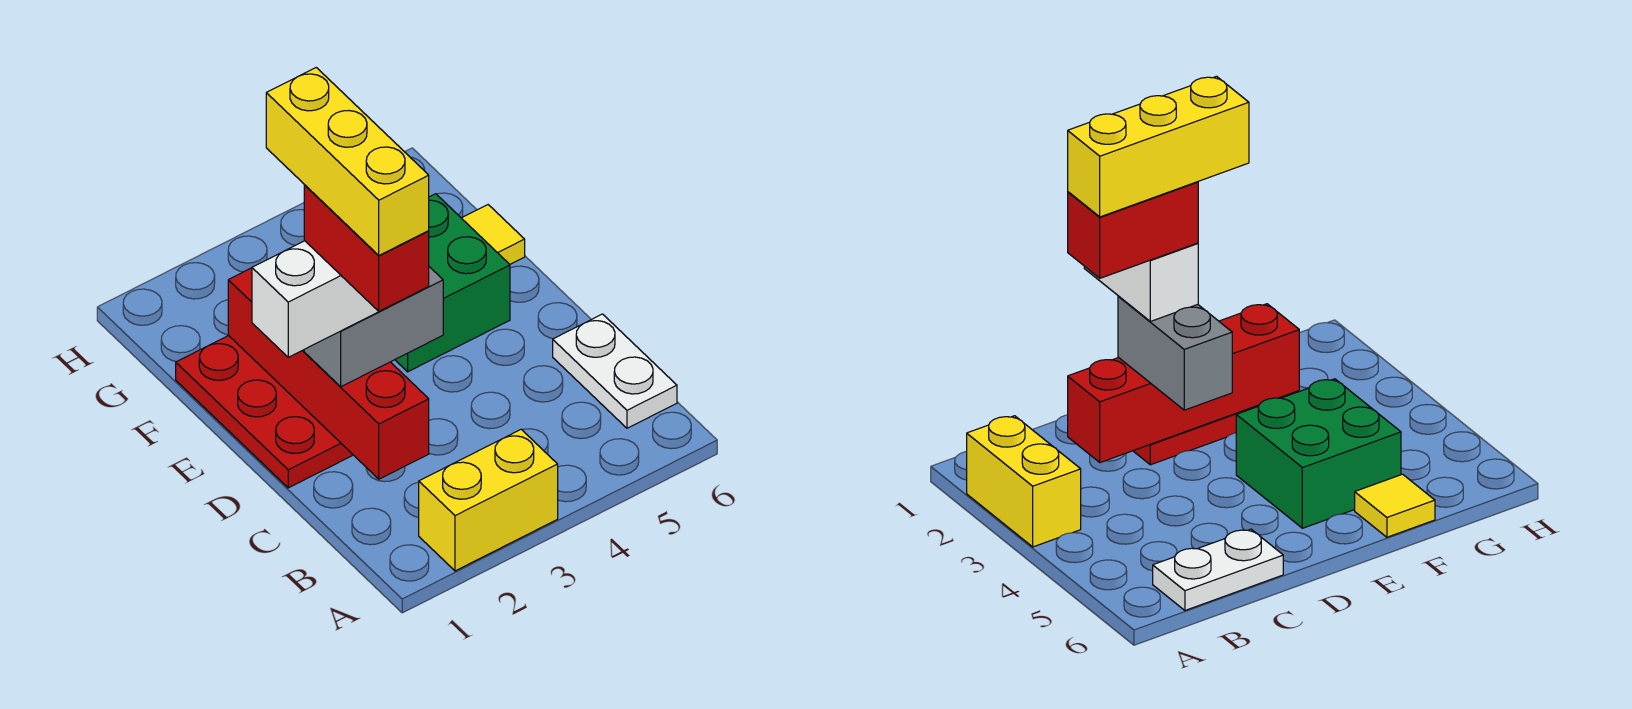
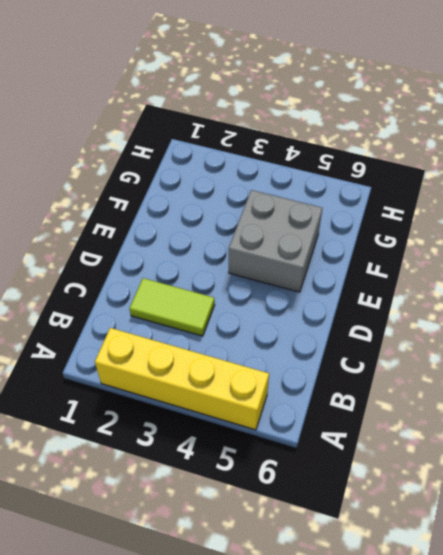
yellow 1x4 brick [95,328,269,430] -> yellow 1x2 brick [419,429,558,571]
lime 1x2 tile [129,278,215,336] -> none
grey 2x2 brick [229,190,322,292] -> green 2x2 brick [395,194,510,372]
none -> white 1x2 plate [553,314,677,428]
none -> red 2x3 plate [176,335,353,488]

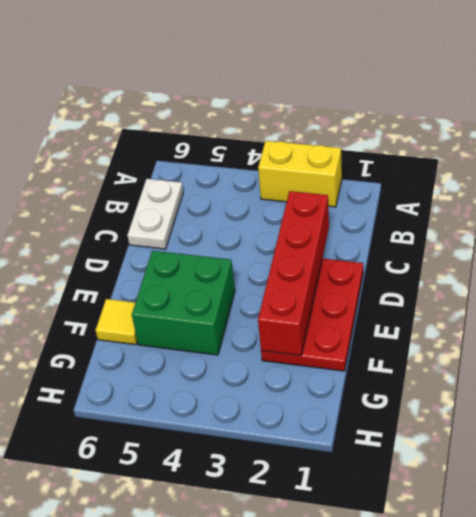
none -> grey 1x2 brick [304,267,443,387]
none -> white 1x2 brick [252,241,379,357]

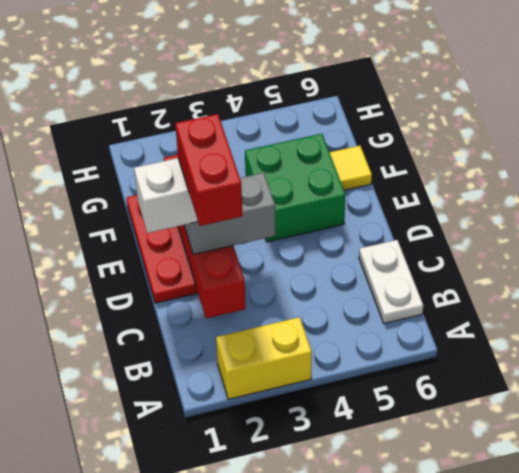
none -> yellow 1x3 brick [266,68,429,255]

